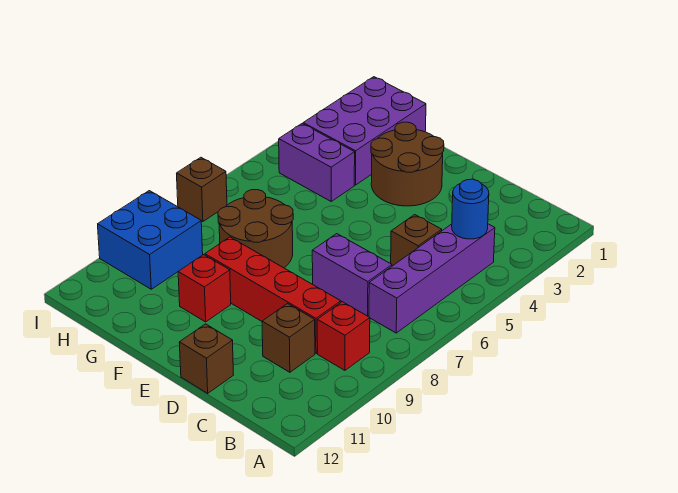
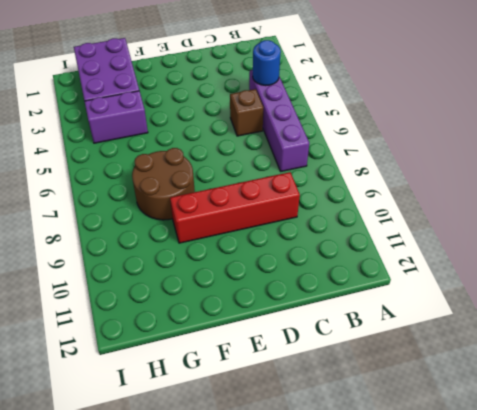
none -> red 1x1 brick [317,302,370,370]
none -> purple 1x2 brick [312,234,392,316]
none -> brown 1x1 brick [262,304,315,372]

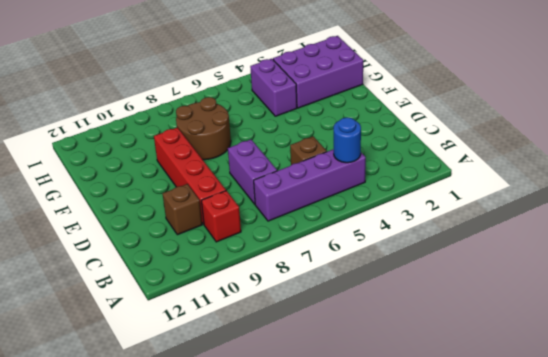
none -> brown 1x1 brick [179,324,233,393]
none -> brown 2x2 round brick [371,122,444,206]
none -> red 1x1 brick [178,255,231,322]

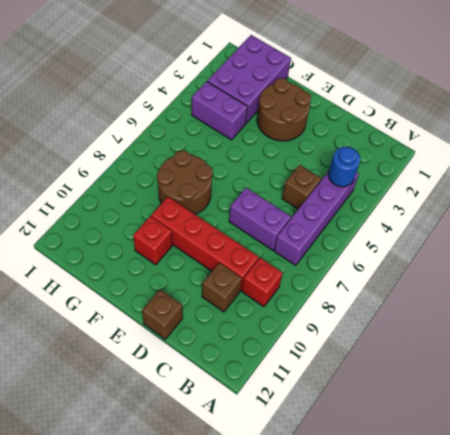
none -> blue 2x2 brick [98,191,203,289]
none -> brown 1x1 brick [177,157,227,222]

